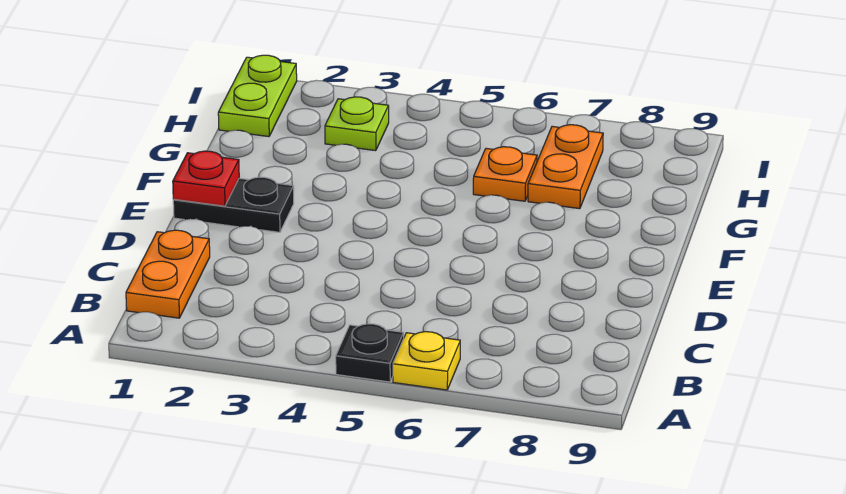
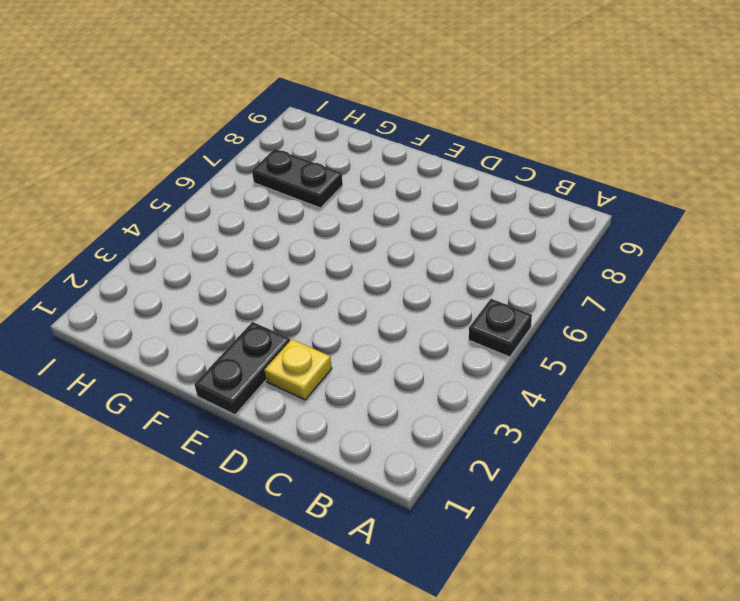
yellow 1x1 plate [265,339,332,400] -> yellow 1x1 plate moved to [393,332,460,390]
black 1x2 plate [252,149,343,208] -> orange 1x2 plate [528,125,603,209]
none -> orange 1x2 plate [126,230,210,318]
none -> orange 1x1 plate [473,147,537,201]

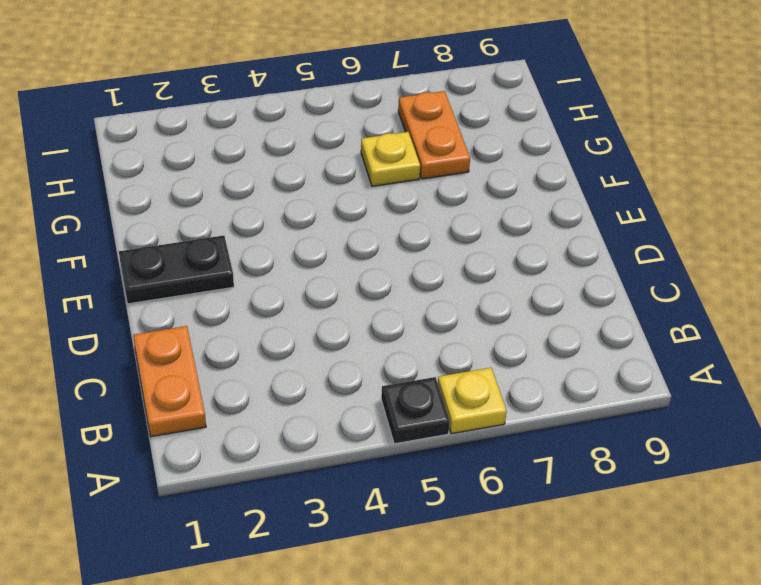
yellow 1x1 plate [361,132,420,186] -> orange 1x1 plate [473,147,537,201]
none -> lime 1x2 plate [218,55,297,137]
none -> lime 1x1 plate [325,97,389,151]

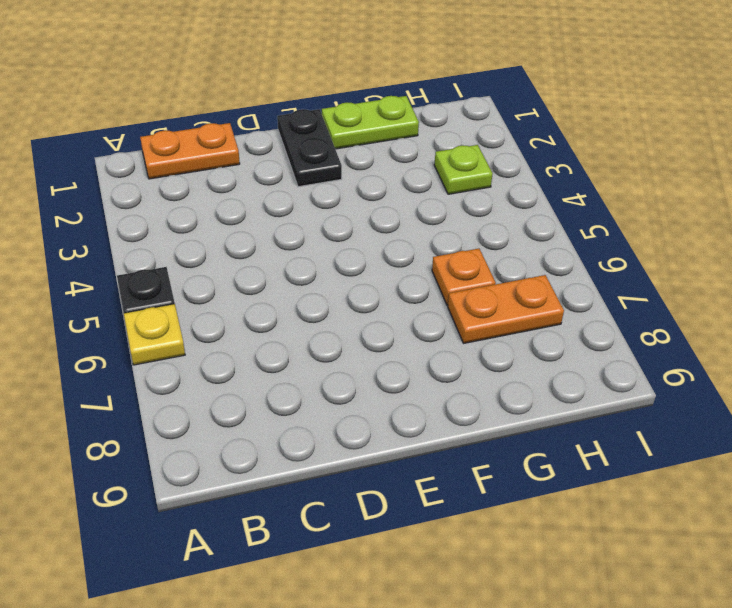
lime 1x2 plate [322,96,419,149] -> lime 1x2 plate moved to [218,55,297,137]
none -> red 1x1 plate [173,151,239,206]

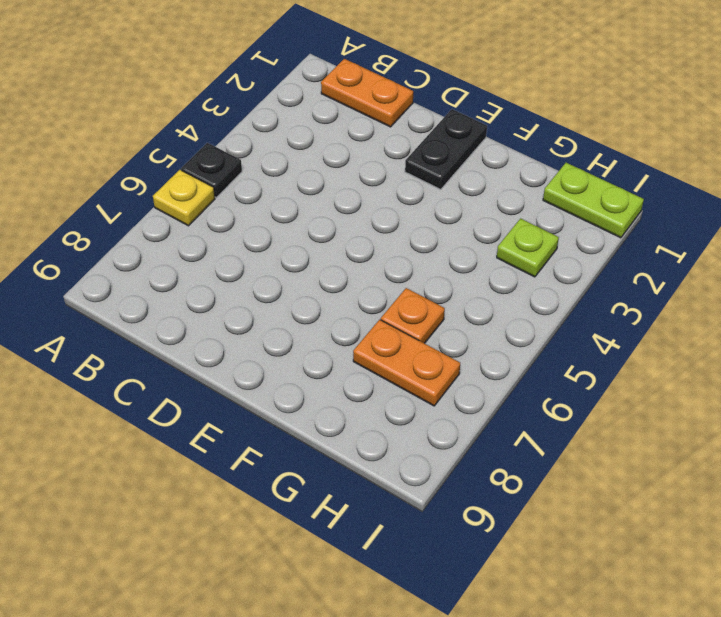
none -> red 1x1 plate [173,151,239,206]

